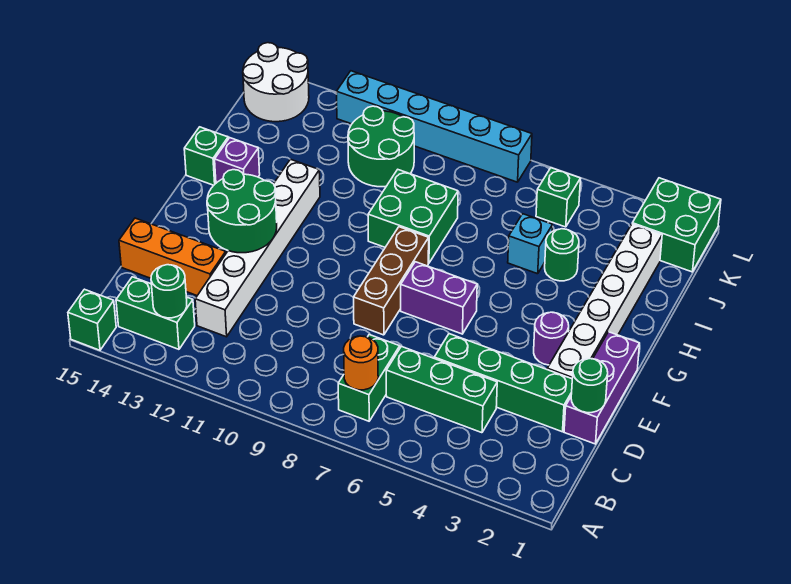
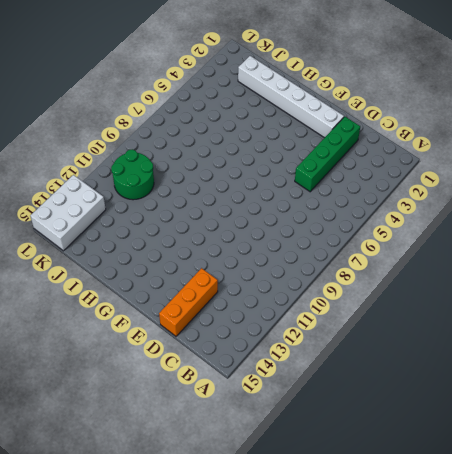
white 2x3 brick [30,175,106,251] -> white 2x2 round brick [243,43,309,122]
none -> green 1x1 brick [68,289,116,350]
none -> green 1x2 brick [338,335,400,421]
none -> green 1x2 brick [116,277,195,349]

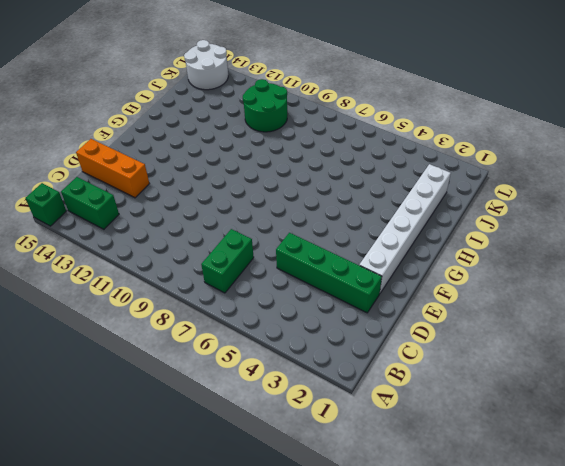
none -> green 1x3 brick [386,346,497,433]
none -> white 1x6 brick [195,159,320,337]
none -> purple 1x3 brick [564,332,640,444]

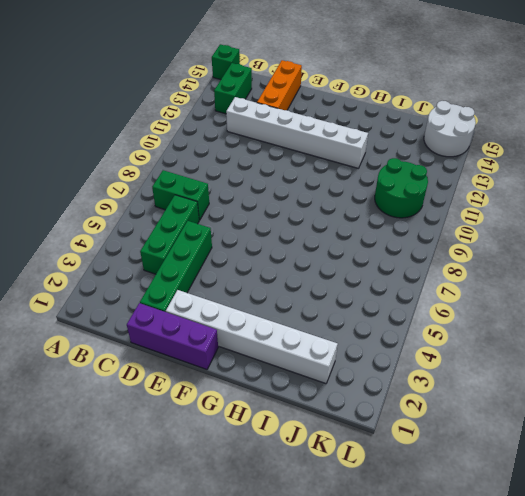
none -> brown 1x3 brick [354,227,429,335]
none -> purple 1x1 round brick [534,312,569,365]
none -> purple 1x2 brick [401,262,477,334]

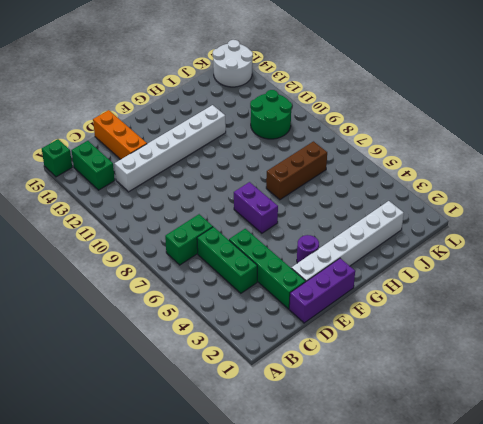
brown 1x3 brick [266,141,327,200] -> brown 1x3 brick moved to [354,227,429,335]
none -> green 2x2 brick [368,170,458,263]
none -> purple 1x1 brick [215,138,260,183]
none -> green 1x1 brick [184,127,228,185]

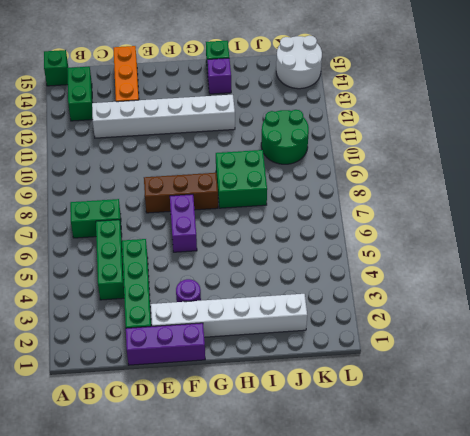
none -> green 1x1 round brick [545,229,579,281]
none -> cyan 1x1 brick [508,214,553,274]
none -> green 2x2 brick [632,178,721,272]

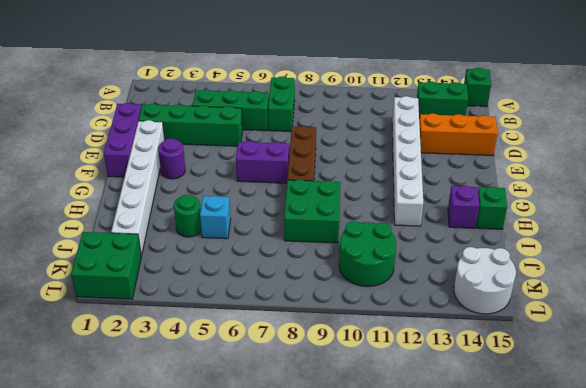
none -> green 1x1 brick [536,168,581,227]
none -> cyan 1x6 brick [337,71,532,182]
none -> orange 1x1 round brick [344,336,378,390]

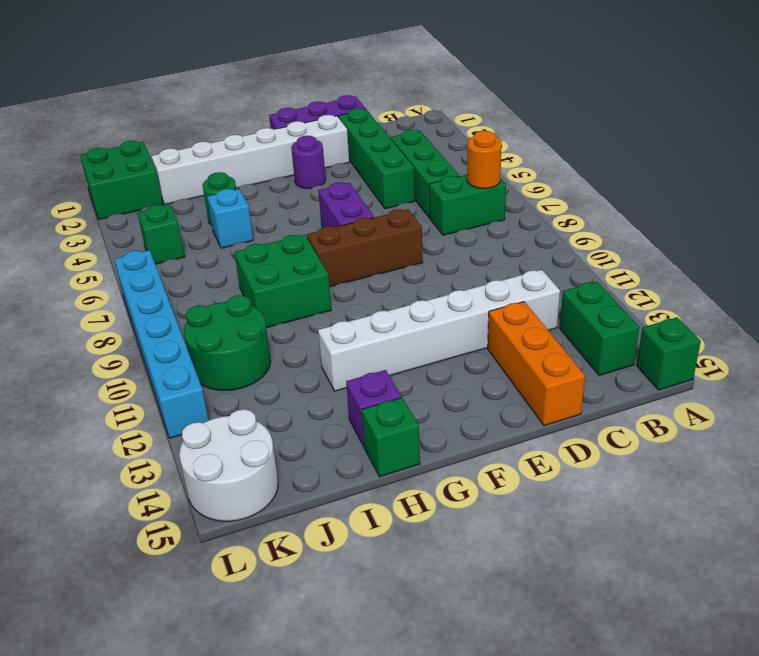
none -> green 1x1 round brick [151,265,187,318]
none -> green 1x1 round brick [571,359,608,413]
none -> green 2x2 round brick [207,170,277,253]

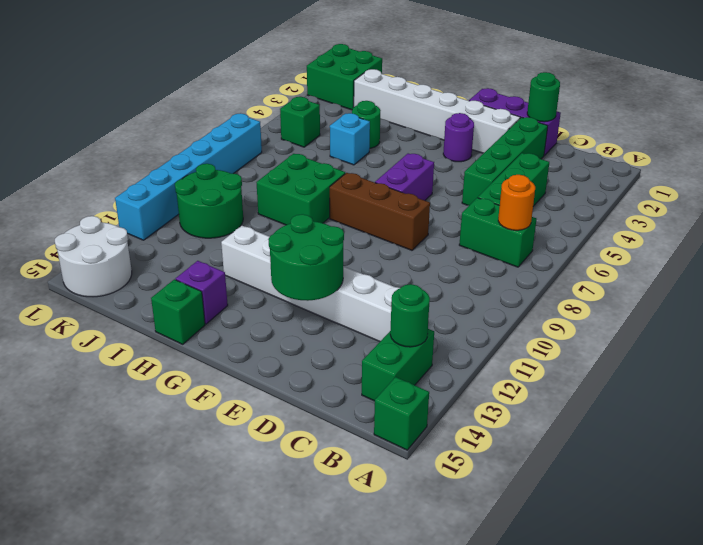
none -> orange 1x3 brick [119,218,226,295]

